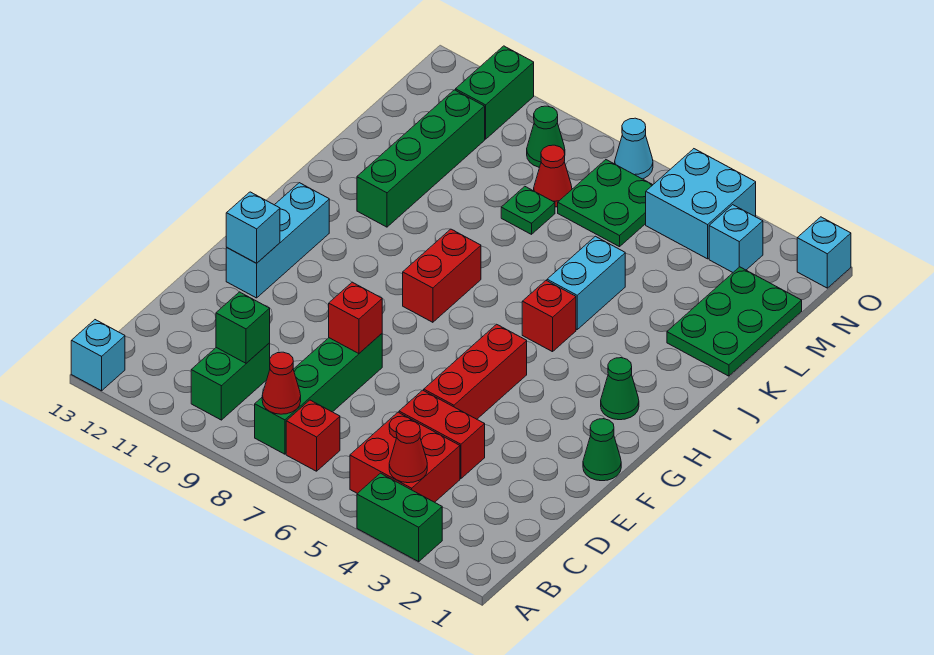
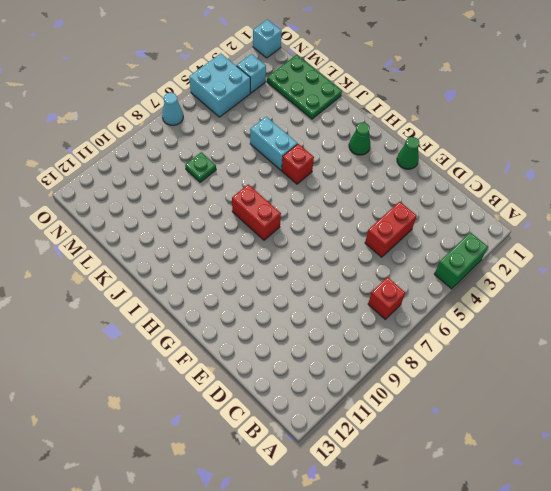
none -> cyan 1x1 brick [71,320,125,391]
none -> red 2x2 brick [350,412,460,502]
none -> green 1x4 brick [255,334,382,454]
none -> green 1x2 brick [191,343,270,420]

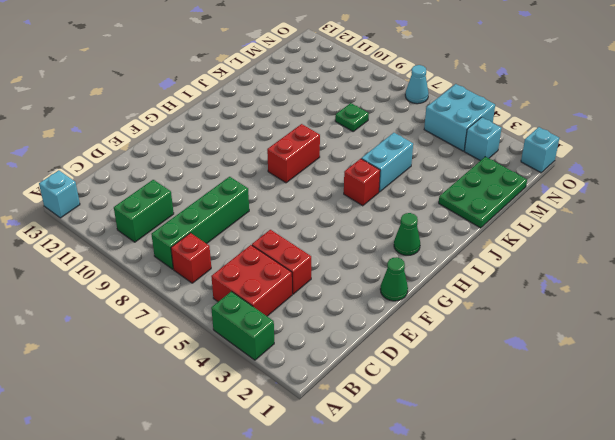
none -> red 1x3 brick [424,324,527,419]
none -> cyan 1x3 brick [226,183,329,298]
none -> green 1x4 brick [357,90,485,227]
none -> green 2x2 plate [558,160,652,247]

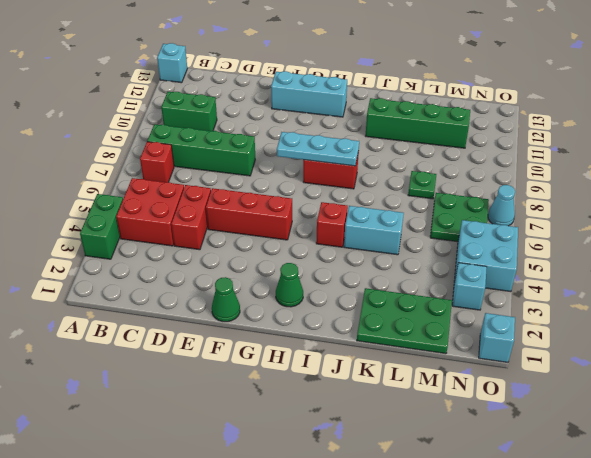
cyan 1x3 plate [277,132,359,166] -> none
none -> red 1x1 cone [534,145,572,207]
none -> green 1x1 cone [527,106,565,167]
none -> green 1x2 brick [456,46,534,139]
none -> red 1x1 cone [389,421,427,483]

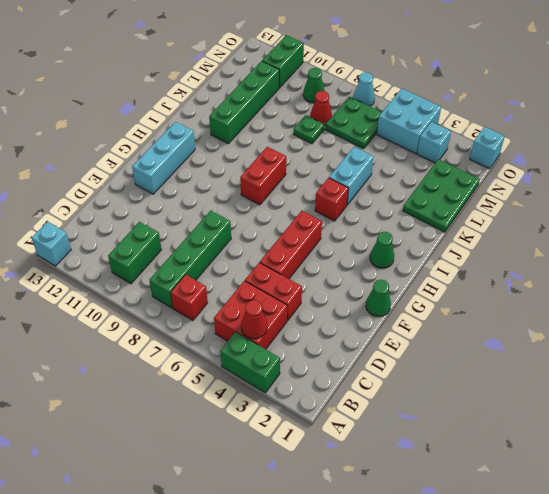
none -> red 1x1 cone [262,352,301,414]
none -> green 1x1 brick [216,292,270,363]
none -> red 1x1 brick [329,282,382,354]
none -> cyan 1x1 brick [226,192,280,263]

